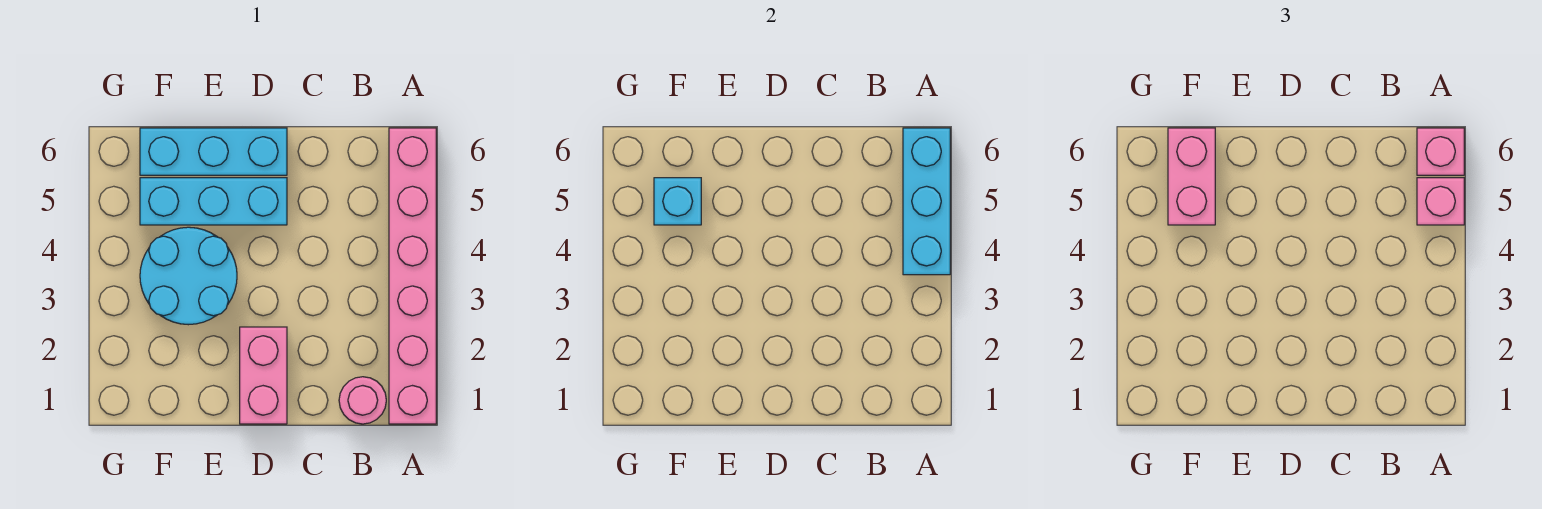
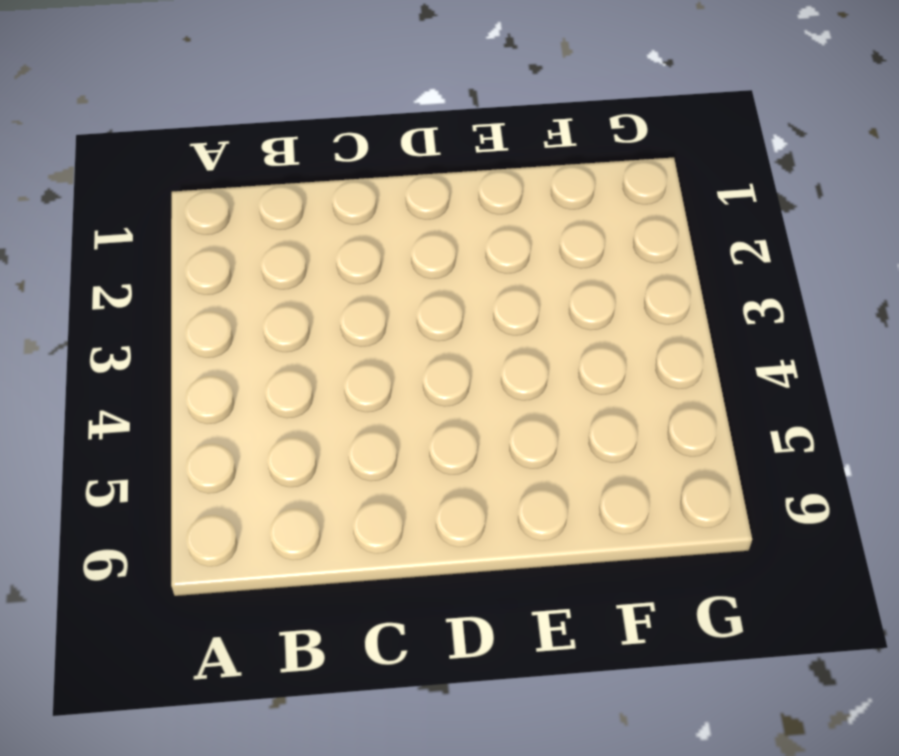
none -> pink 1x6 brick [389,128,436,424]
none -> pink 1x1 round brick [339,377,386,424]

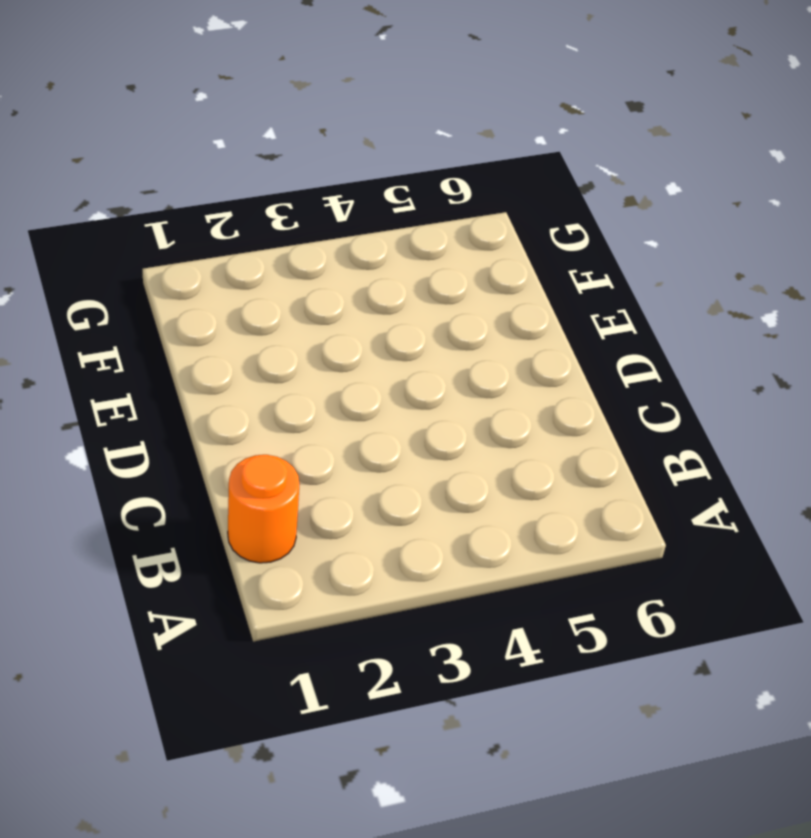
orange 1x1 round brick [228,455,299,563] -> pink 1x1 round brick [339,377,386,424]
none -> pink 1x6 brick [389,128,436,424]
none -> pink 1x2 brick [240,327,287,424]

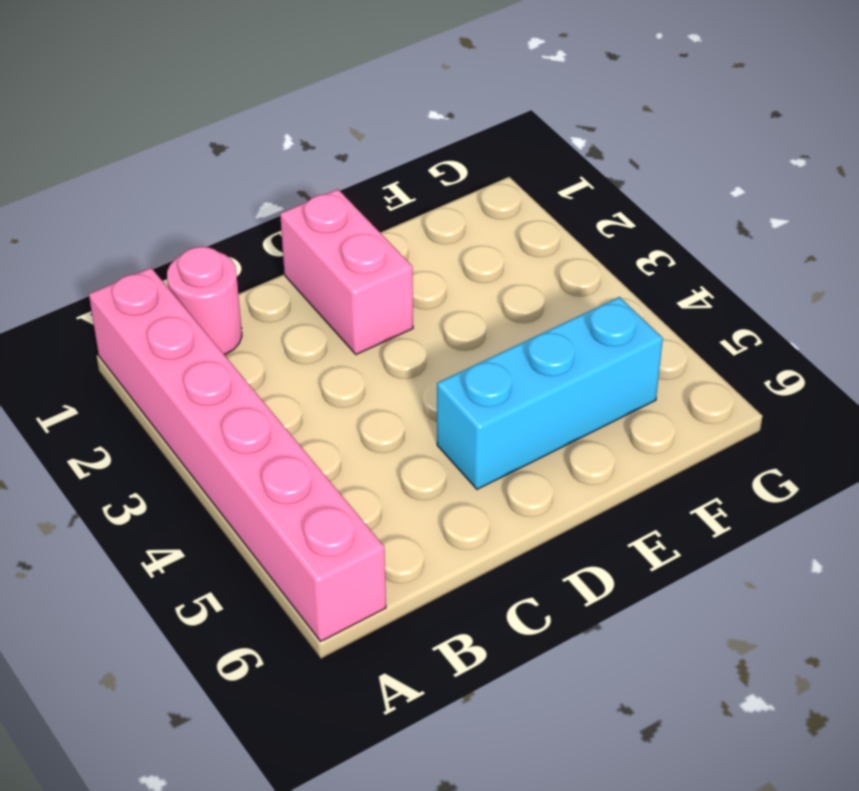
none -> cyan 1x3 brick [140,128,287,175]
none -> cyan 2x2 round brick [140,227,237,325]

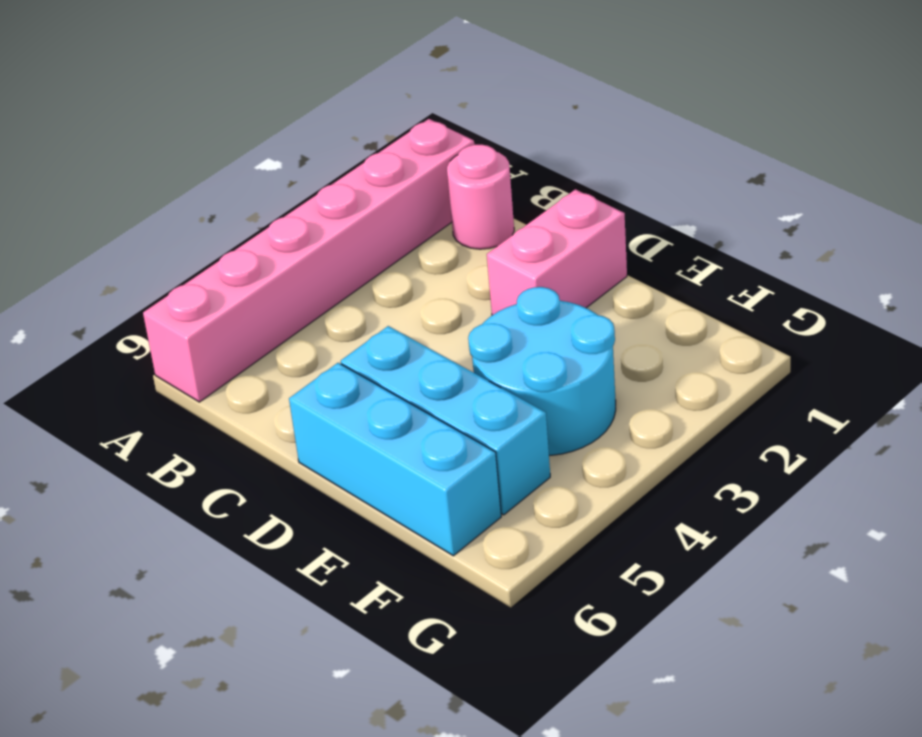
none -> cyan 1x3 brick [903,128,950,275]
none -> cyan 1x1 brick [654,178,701,225]

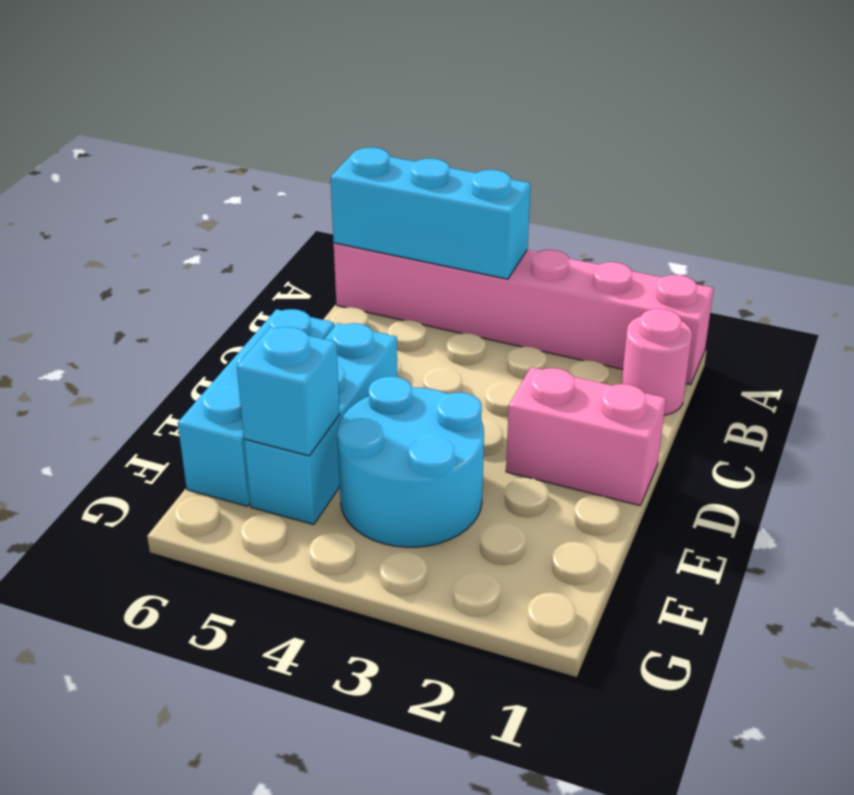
none -> pink 1x1 brick [1417,178,1464,225]
none -> pink 1x1 brick [1417,128,1464,175]

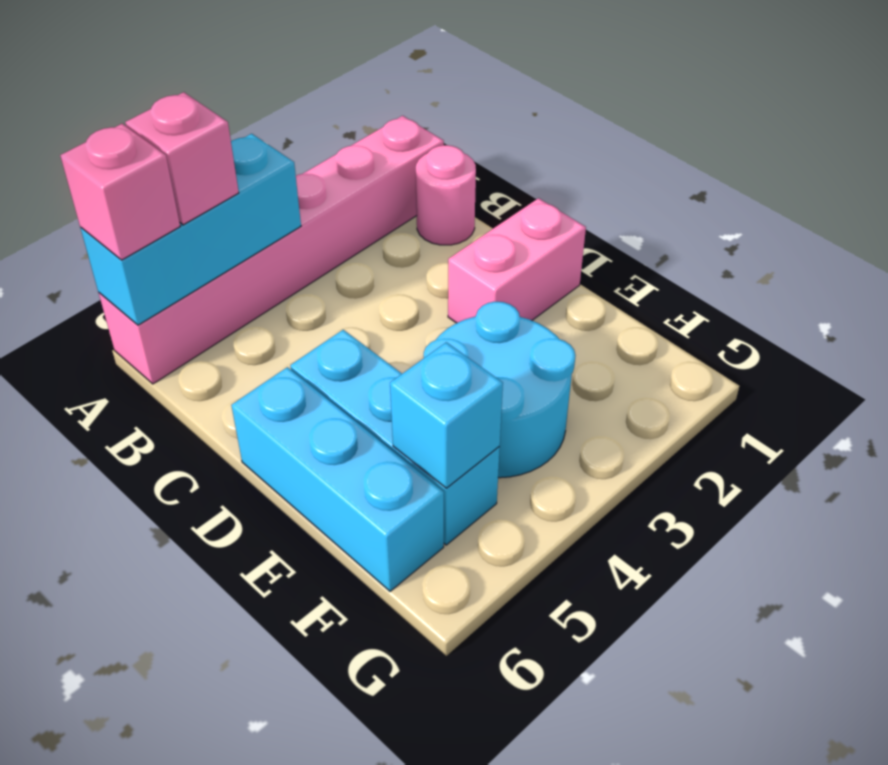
none -> pink 1x2 brick [1168,128,1215,225]

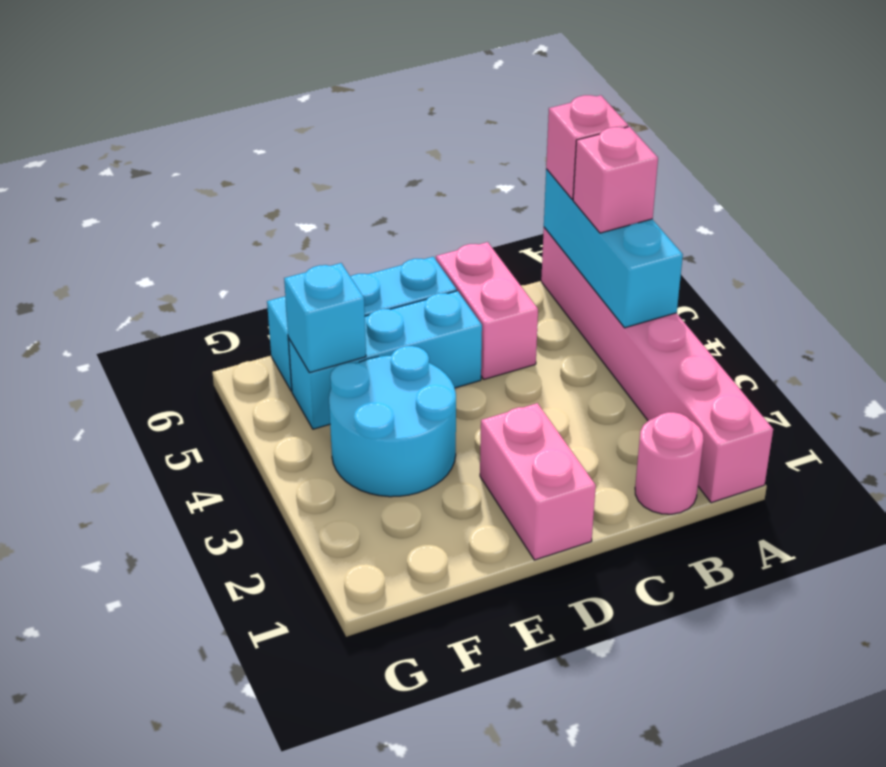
pink 1x2 brick [436,242,538,379] -> pink 1x2 brick moved to [1168,128,1215,225]

